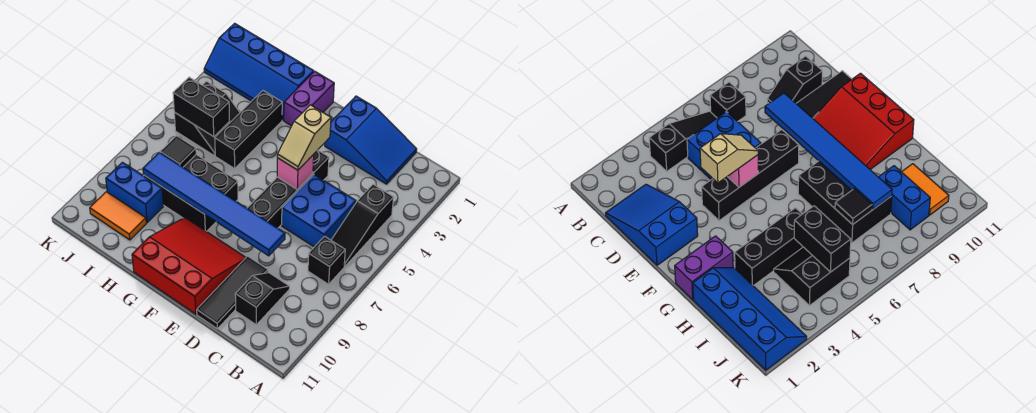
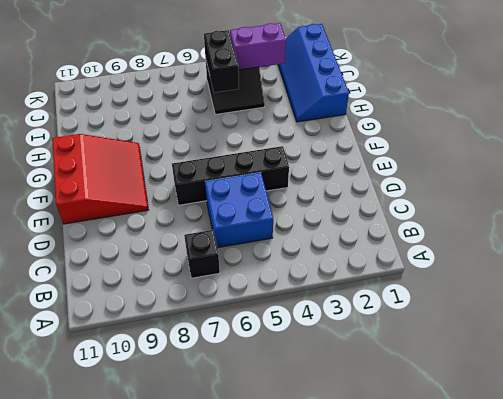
purple 1x2 brick [230,23,286,70] -> purple 1x2 brick moved to [284,71,334,126]
none -> black 1x3 slope [331,184,394,266]
none -> blue 2x3 slope [325,96,417,184]
none -> black 1x2 slope [235,273,290,325]

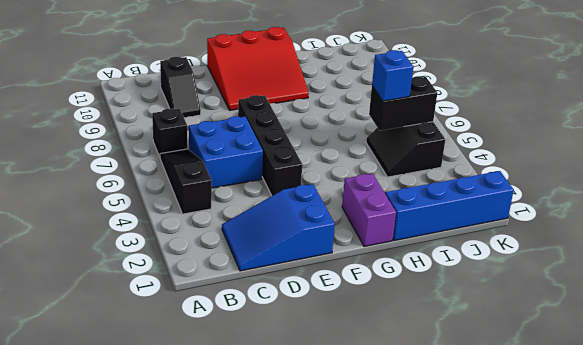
blue 1x1 brick [372,50,413,101] -> none
none -> black 1x3 tile [197,256,268,329]
none -> black 2x3 brick [144,155,238,232]
none -> black 1x3 brick [215,91,282,169]

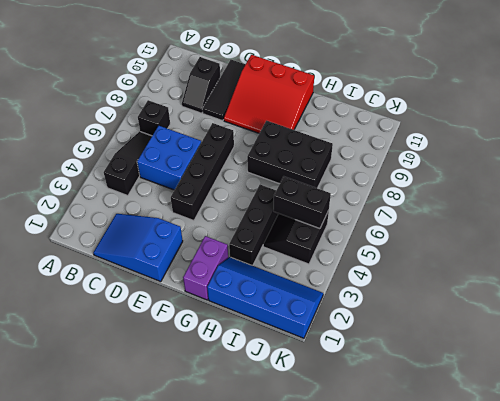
none -> blue 1x2 brick [106,162,164,223]
none -> orange 1x2 tile [90,192,146,240]
none -> blue 1x6 tile [143,152,285,256]

